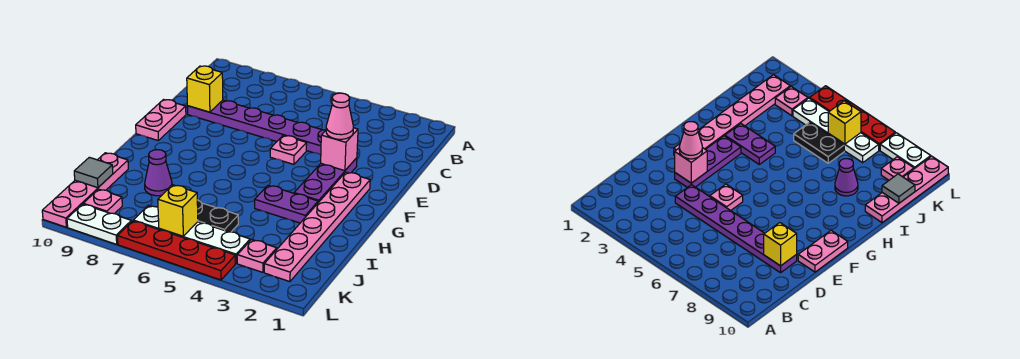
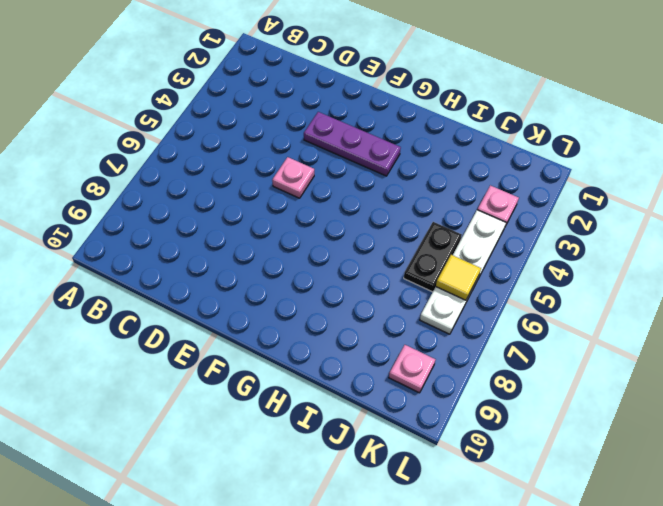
yellow 1x1 tile [436,255,481,300] -> yellow 1x1 brick [158,185,198,236]
none -> purple 1x6 plate [187,100,326,155]
none -> pink 1x2 plate [136,100,186,140]
none -> pink 1x6 plate [264,172,370,282]

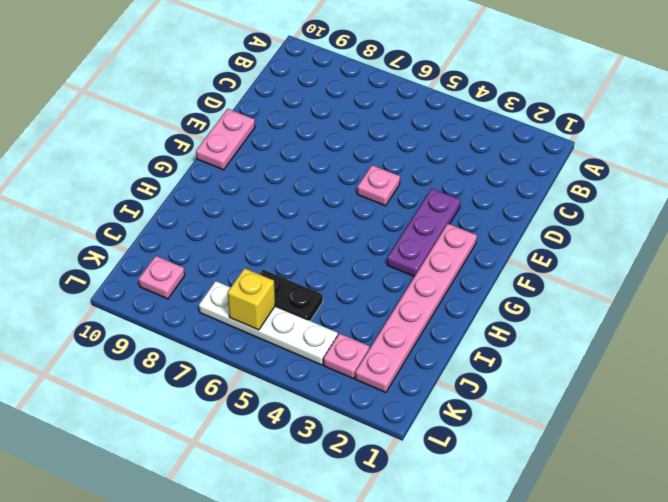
none -> purple 1x6 plate [187,100,326,155]
none -> purple 1x2 plate [255,185,318,223]
none -> purple 1x1 cone [145,150,172,196]

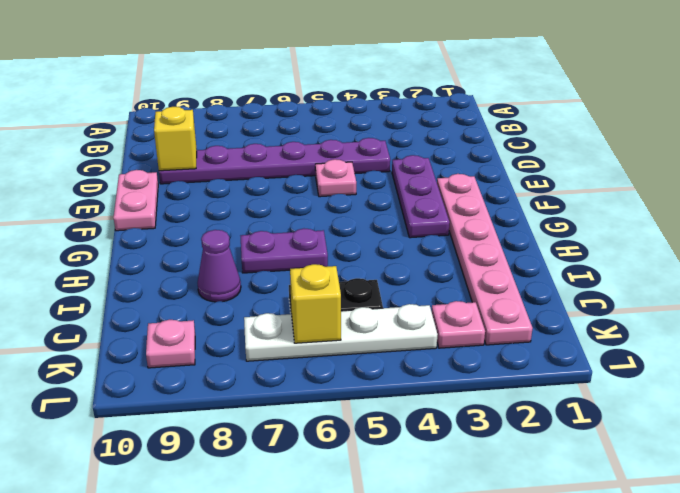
purple 1x2 plate [241,229,328,273] -> purple 1x2 plate moved to [255,185,318,223]
none -> pink 1x4 plate [42,153,128,227]
none -> red 1x4 plate [117,221,235,280]
none -> white 1x2 plate [67,204,131,244]

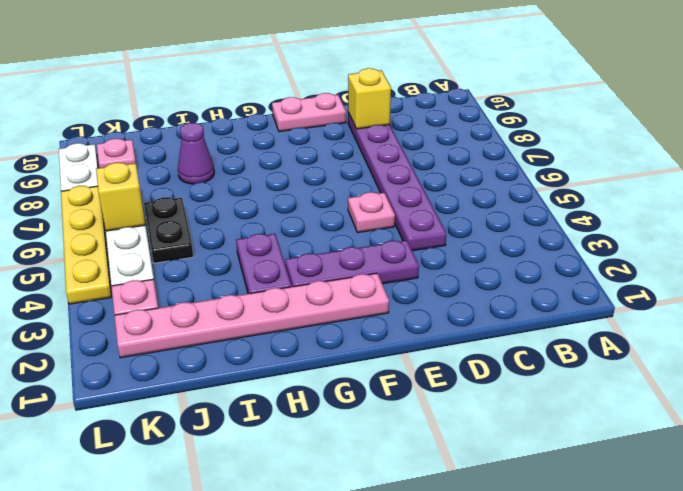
yellow 1x4 plate [61,186,111,304] -> red 1x4 plate [117,221,235,280]
none -> pink 1x4 plate [42,153,128,227]
none -> pink 1x1 brick [321,128,358,171]
none -> grey 1x1 tile [74,157,113,188]

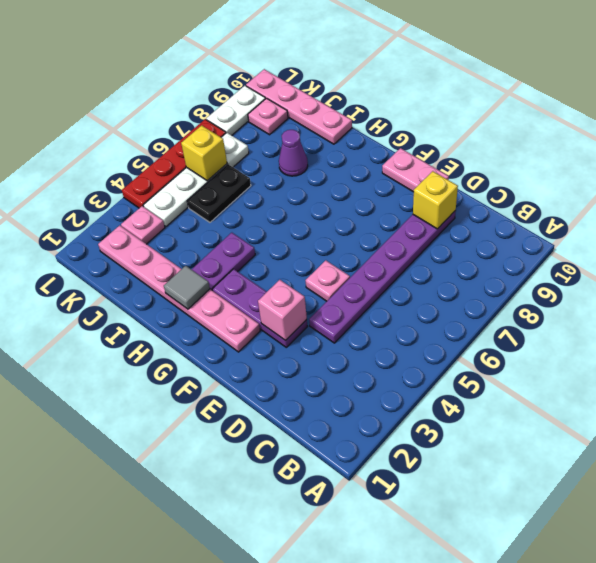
grey 1x1 tile [164,266,210,309] -> grey 1x1 tile moved to [74,157,113,188]
none -> pink 1x1 cone [326,93,353,139]

